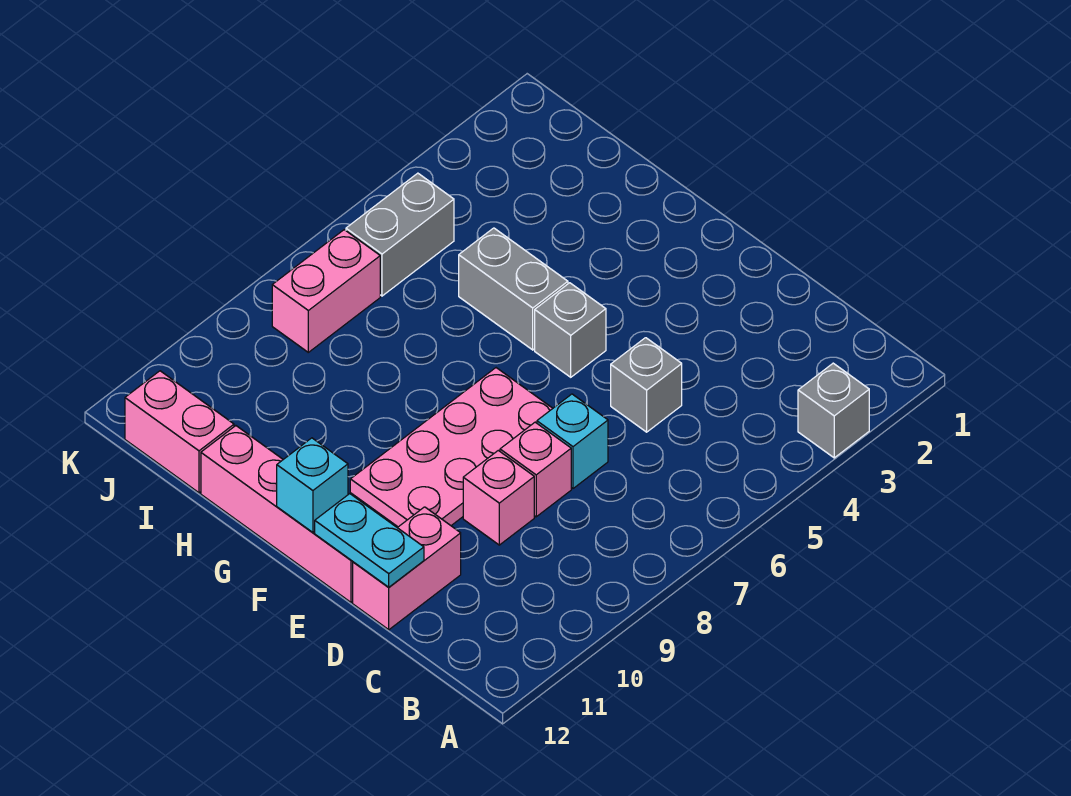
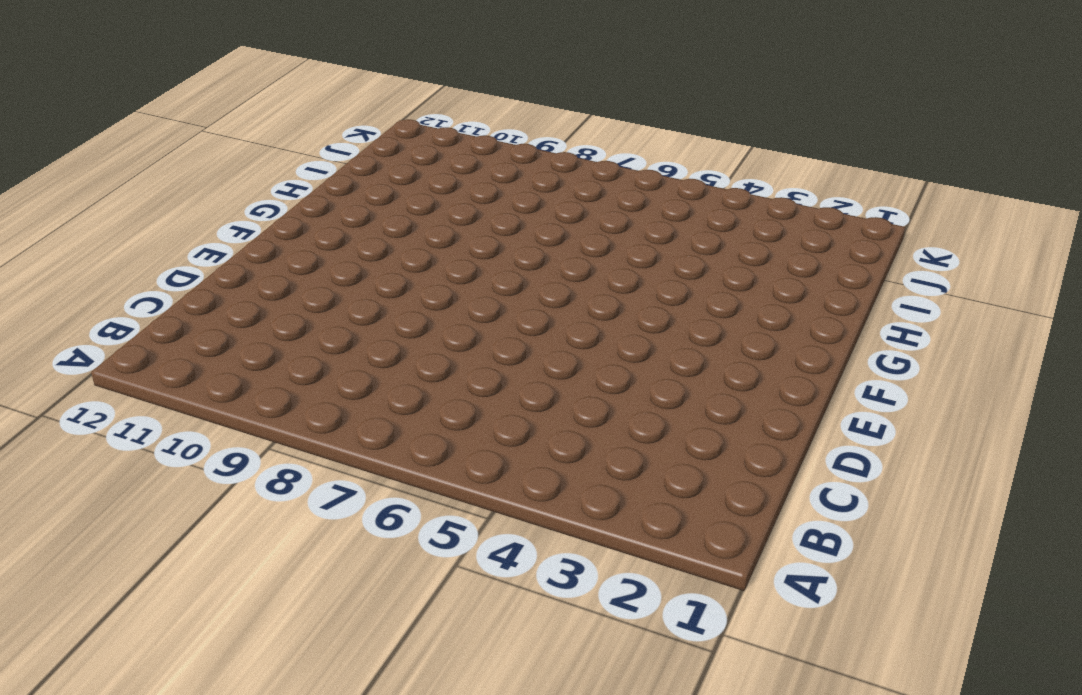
none -> grey 1x1 brick [798,363,869,458]
none -> grey 1x1 brick [611,338,682,432]
none -> cyan 1x1 brick [537,394,608,488]

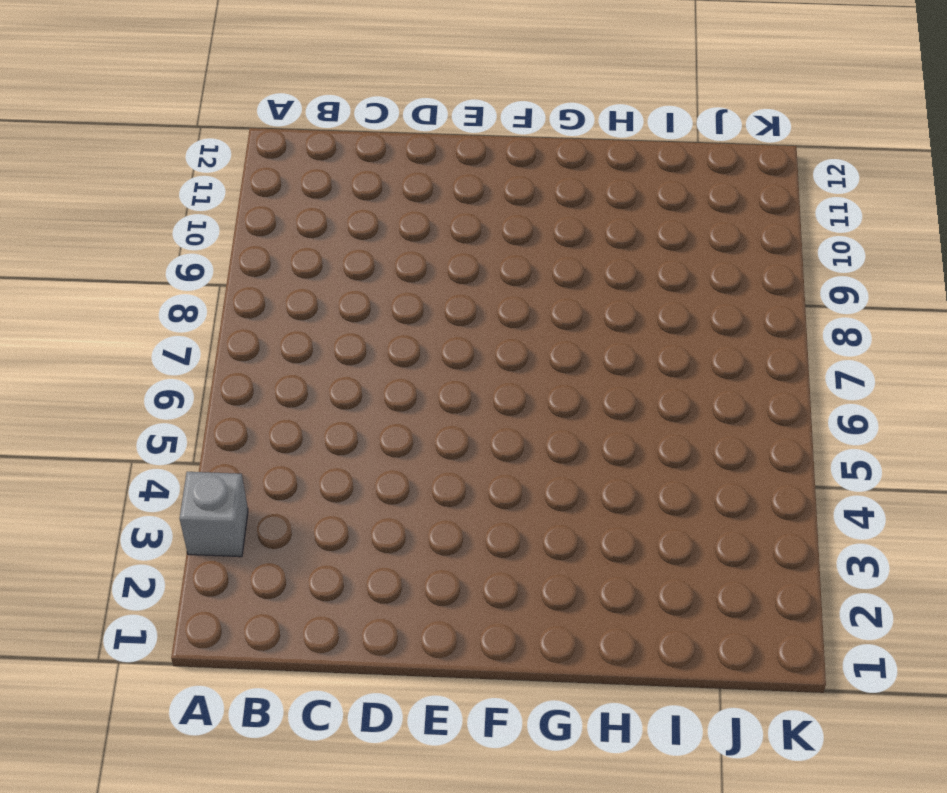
none -> grey 1x1 brick [611,338,682,432]
none -> cyan 1x1 brick [537,394,608,488]
none -> pink 1x1 brick [500,422,571,517]

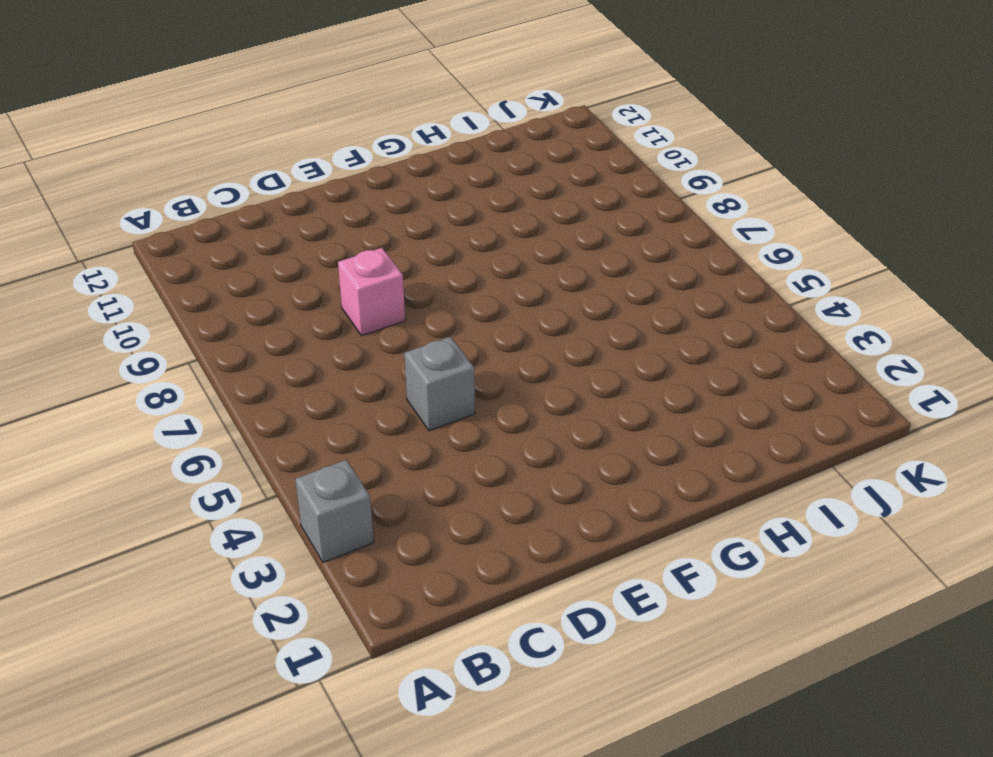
none -> cyan 1x1 brick [537,394,608,488]
none -> pink 1x1 brick [463,450,534,545]
none -> pink 1x2 brick [353,507,461,630]

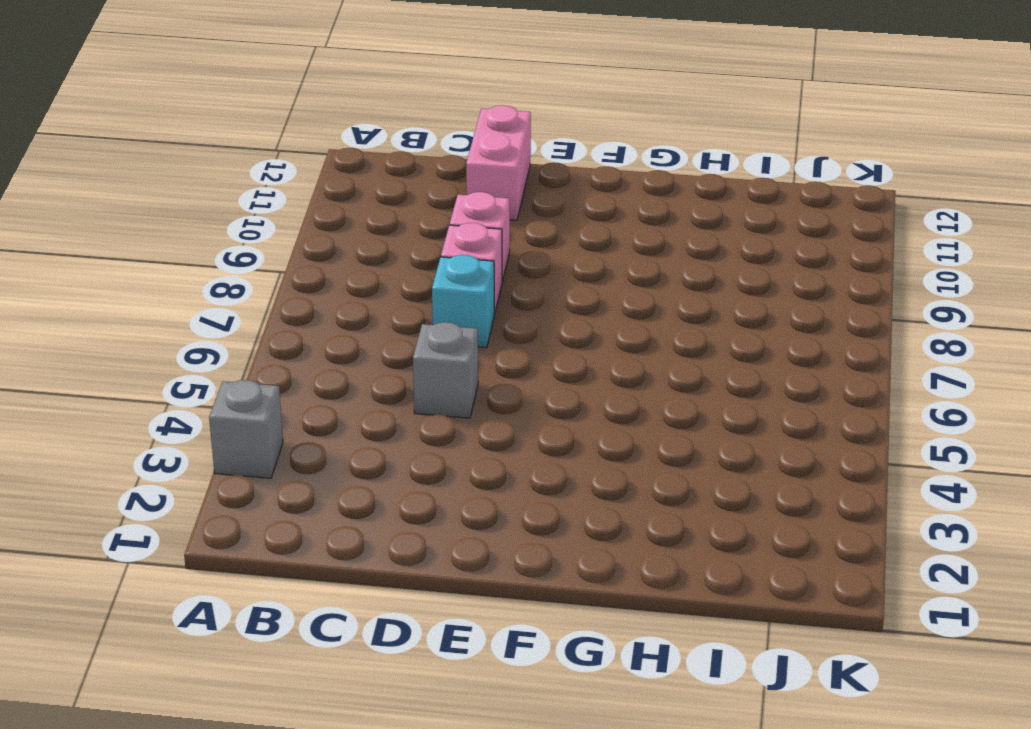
none -> pink 2x4 plate [350,368,553,527]
none -> pink 1x4 brick [201,426,353,602]
none -> grey 1x1 brick [535,283,606,377]

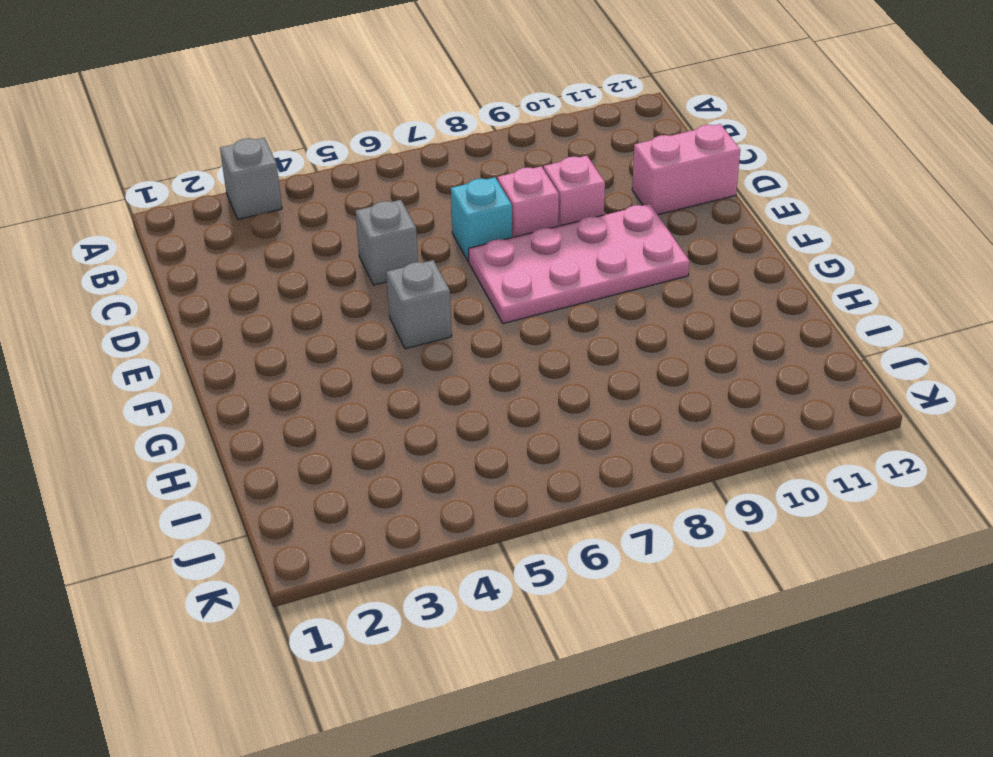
none -> pink 1x4 brick [201,426,353,602]
none -> grey 1x2 brick [459,228,568,350]
none -> pink 1x2 brick [125,371,234,493]

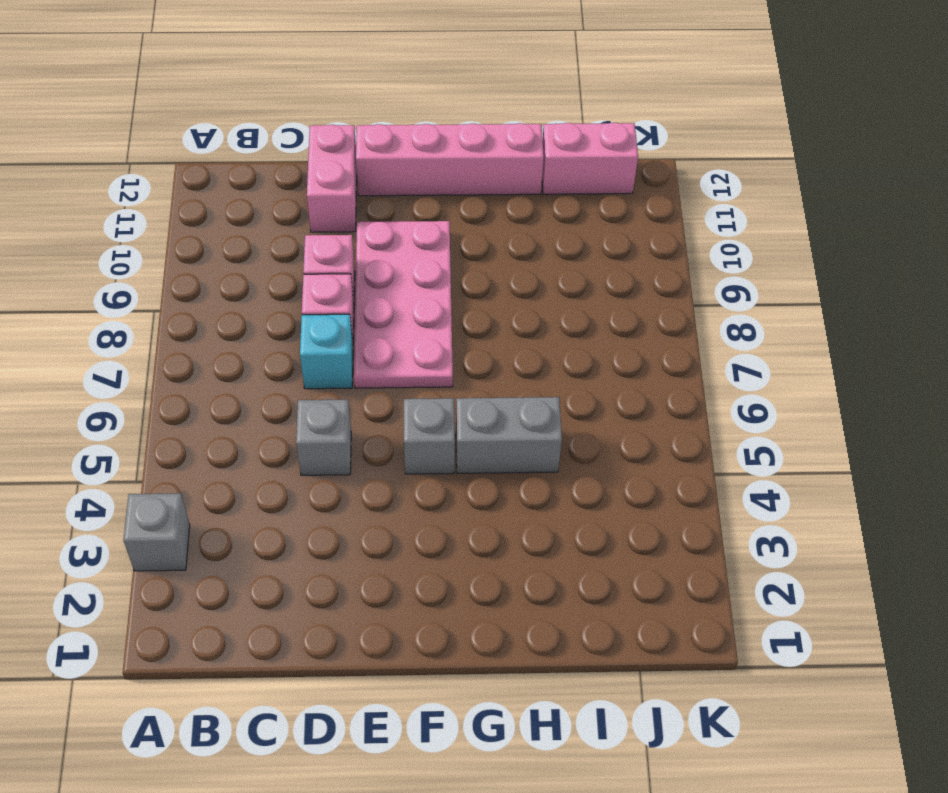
none -> grey 1x2 brick [346,173,454,296]
none -> pink 1x2 brick [272,230,380,352]
none -> cyan 1x2 plate [315,494,424,587]

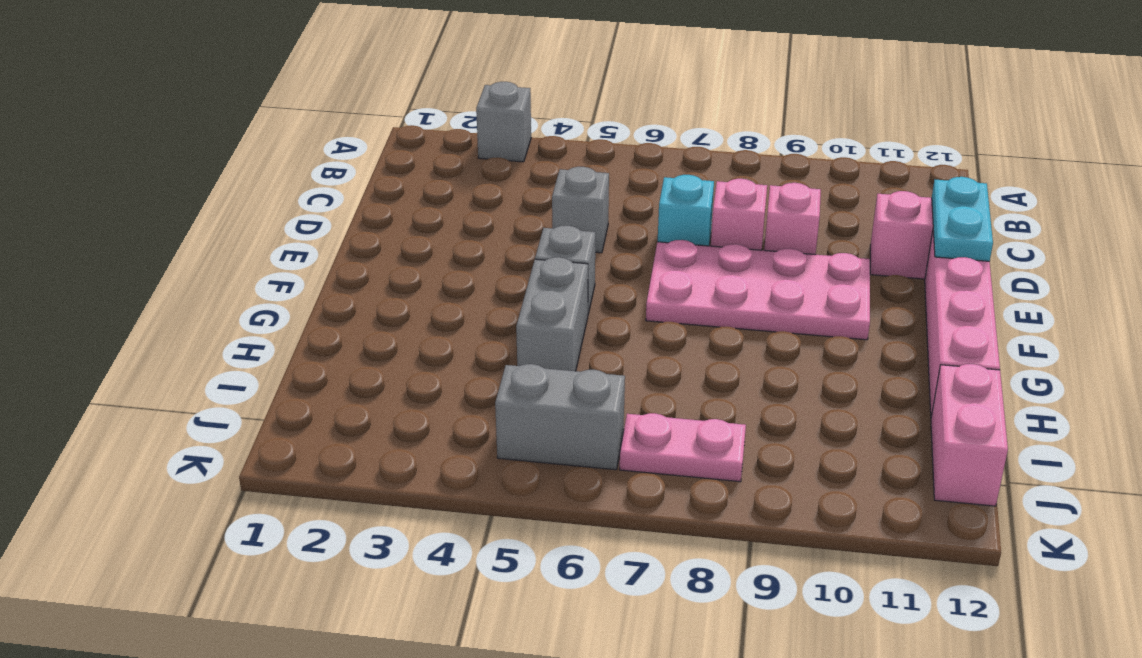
pink 1x2 plate [620,413,746,482] -> pink 1x2 brick [272,230,380,352]
none -> cyan 1x1 brick [277,438,348,532]

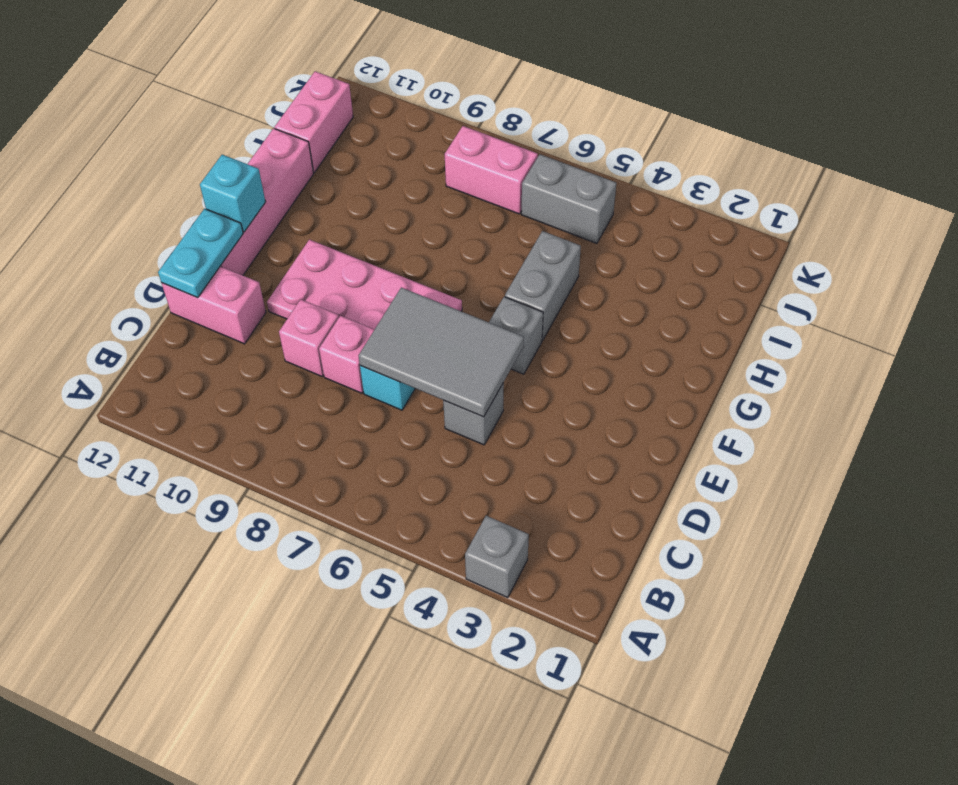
grey 2x3 tile [359,288,524,417] -> none

